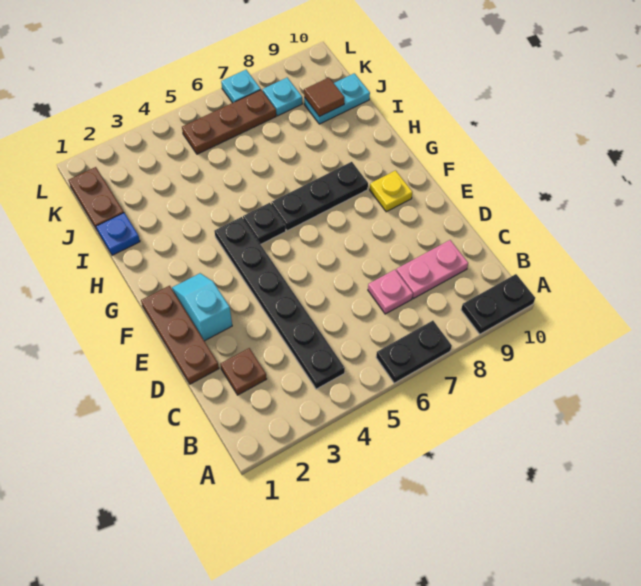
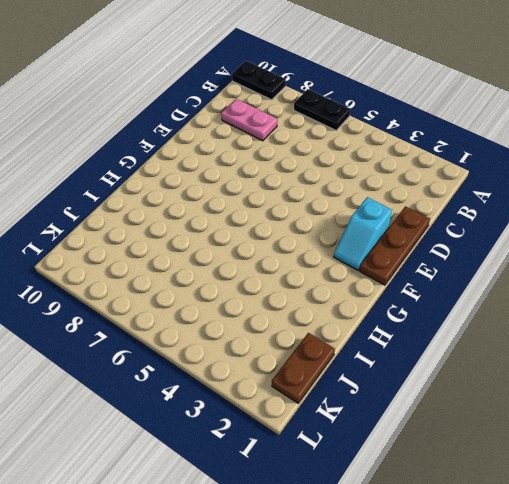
none -> black 1x6 plate [214,217,345,389]
none -> brown 1x1 plate [220,348,267,395]
none -> pink 1x1 plate [368,270,413,314]

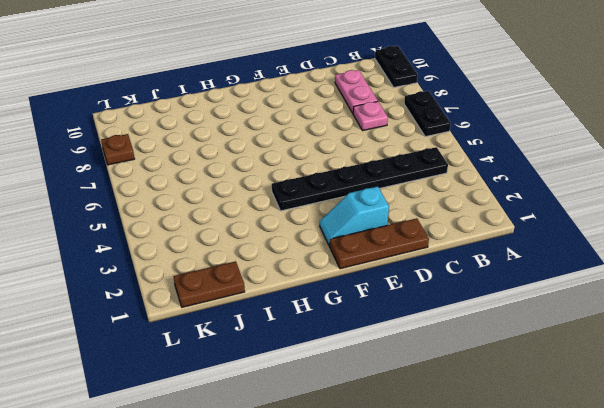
brown 1x1 plate [101,134,135,165] -> brown 1x1 plate moved to [220,348,267,395]
none -> yellow 1x1 plate [370,171,412,212]
none -> black 1x1 plate [243,203,286,244]
none -> black 1x3 plate [271,162,368,231]

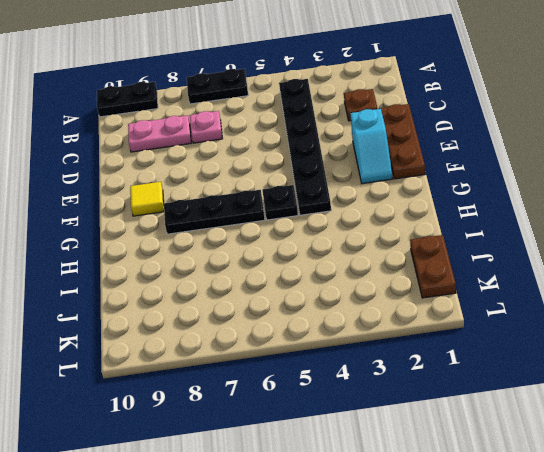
yellow 1x1 tile [130,182,164,216] -> yellow 1x1 plate [370,171,412,212]
none -> blue 1x1 plate [96,213,140,255]
none -> cyan 1x2 plate [304,73,370,124]
none -> brown 1x3 plate [182,90,276,154]

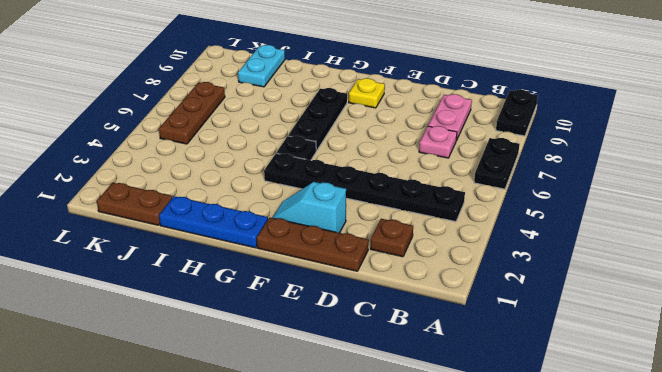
blue 1x3 plate [159,196,268,248] -> blue 1x1 plate [96,213,140,255]
none -> cyan 1x1 plate [263,78,302,116]
none -> cyan 1x1 plate [221,70,261,103]
none -> brown 1x1 tile [304,77,345,117]

